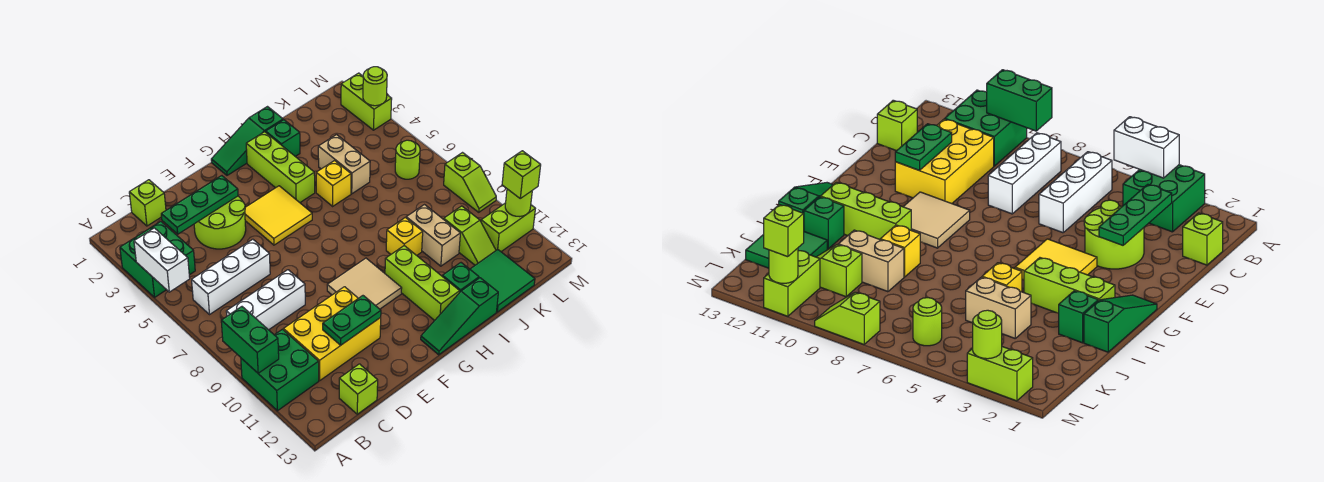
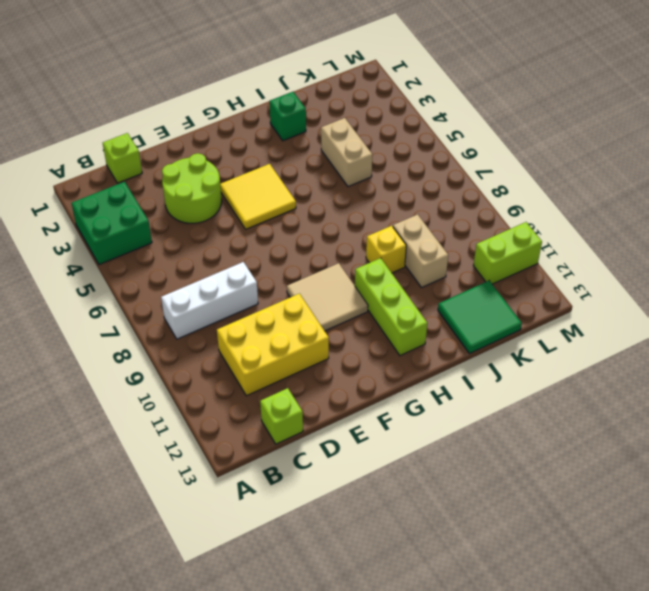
none -> green 2x2 brick [241,329,319,411]
none -> white 1x3 brick [192,239,270,314]
none -> green 1x3 slope [211,107,283,175]
none -> green 1x3 slope [421,278,498,355]

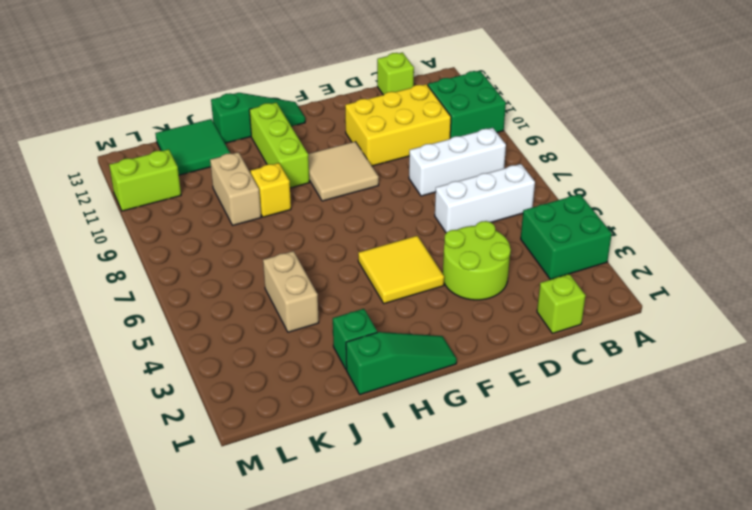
none -> lime 1x3 brick [246,132,315,203]
none -> yellow 1x1 brick [316,161,351,206]
none -> green 1x1 brick [442,263,479,292]
none -> lime 1x2 slope [444,206,496,265]

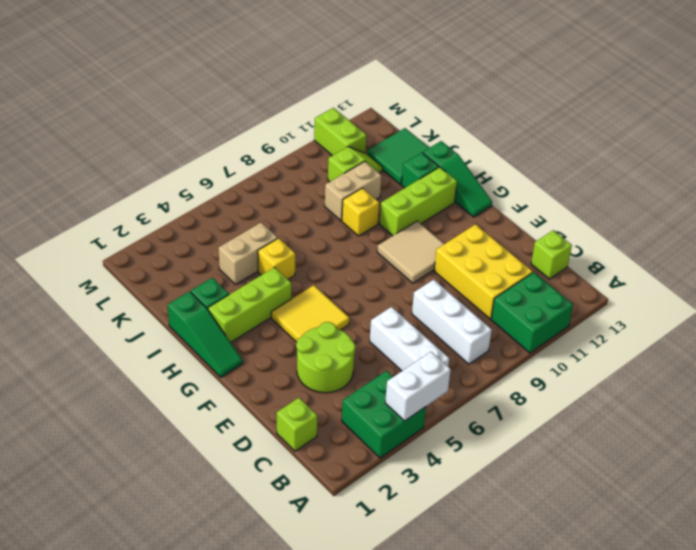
none -> lime 1x1 round brick [395,140,420,179]
none -> lime 1x2 brick [341,73,392,130]
none -> lime 1x2 slope [444,153,496,212]
none -> green 1x2 brick [221,307,279,373]

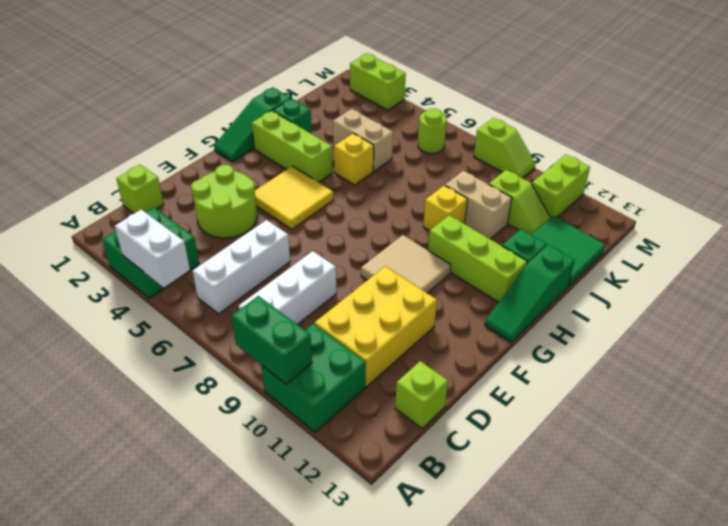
none -> green 1x3 plate [161,176,238,234]
none -> green 1x2 plate [323,296,381,345]
none -> lime 1x1 round brick [363,67,387,106]
none -> lime 1x1 round brick [505,189,532,217]

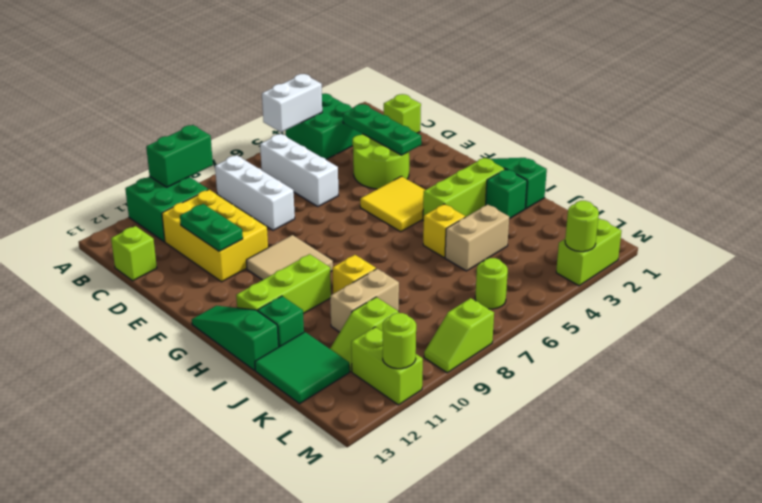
none -> lime 1x1 brick [502,151,541,198]

